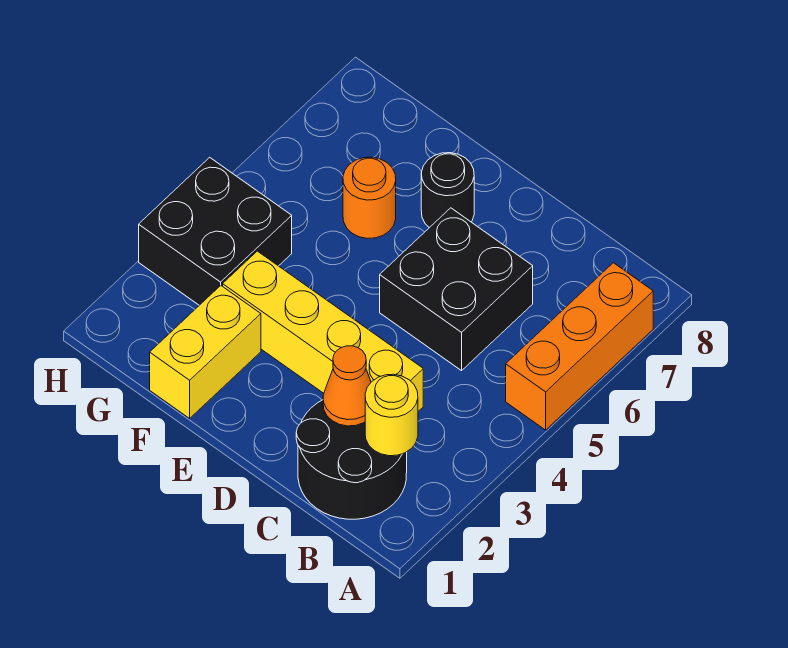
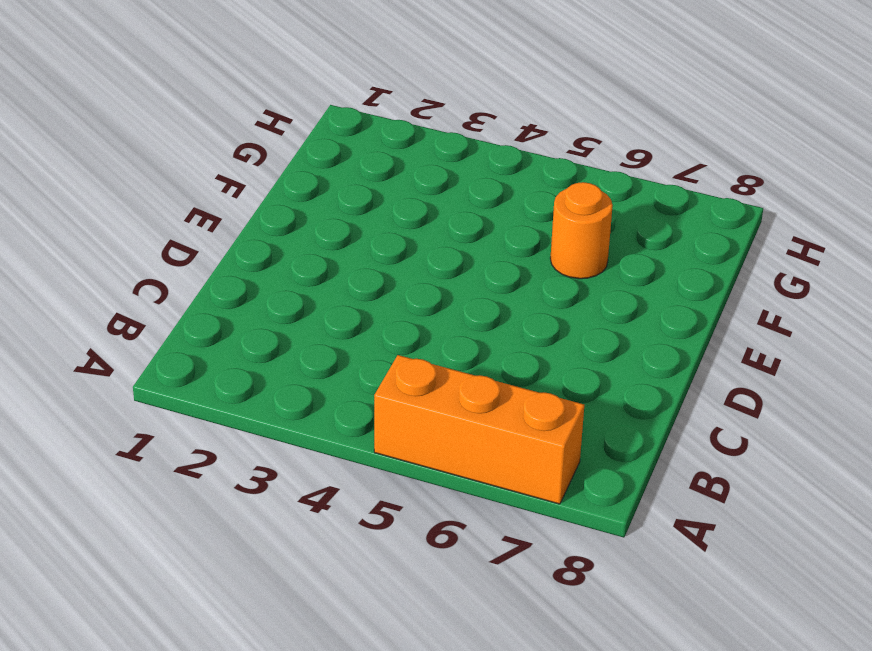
none -> black 2x2 round brick [296,400,407,519]
none -> yellow 1x4 brick [223,251,423,411]

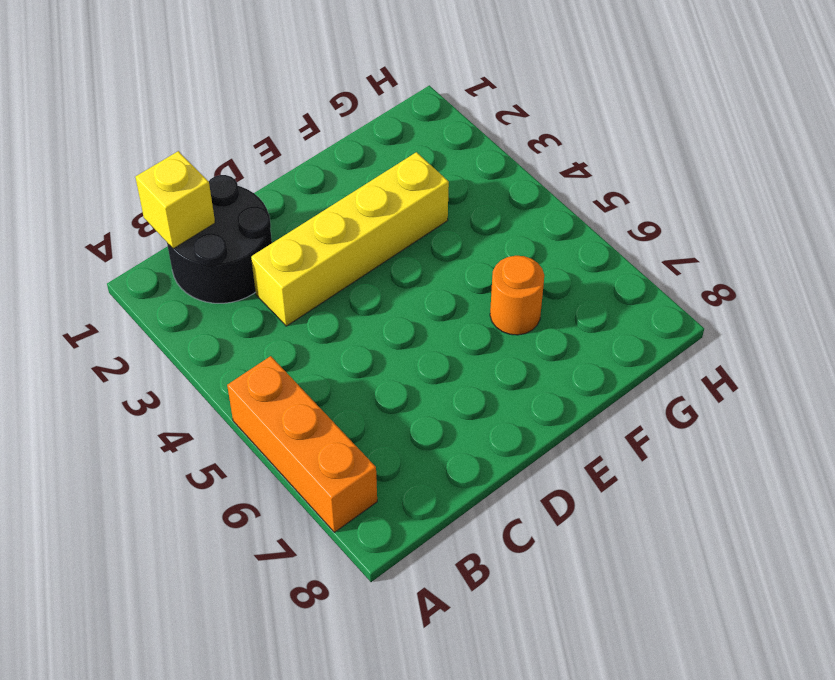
yellow 1x1 brick [135,151,215,249] -> none
none -> black 2x2 brick [380,208,533,371]
none -> black 1x1 round brick [421,153,474,228]

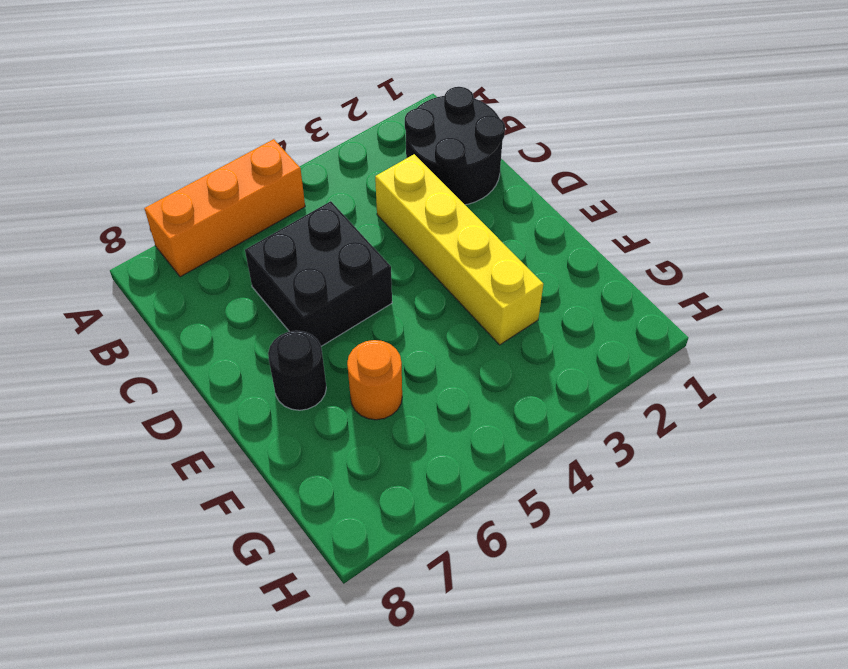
none -> yellow 1x2 brick [150,286,261,418]
none -> black 2x2 brick [139,157,292,305]

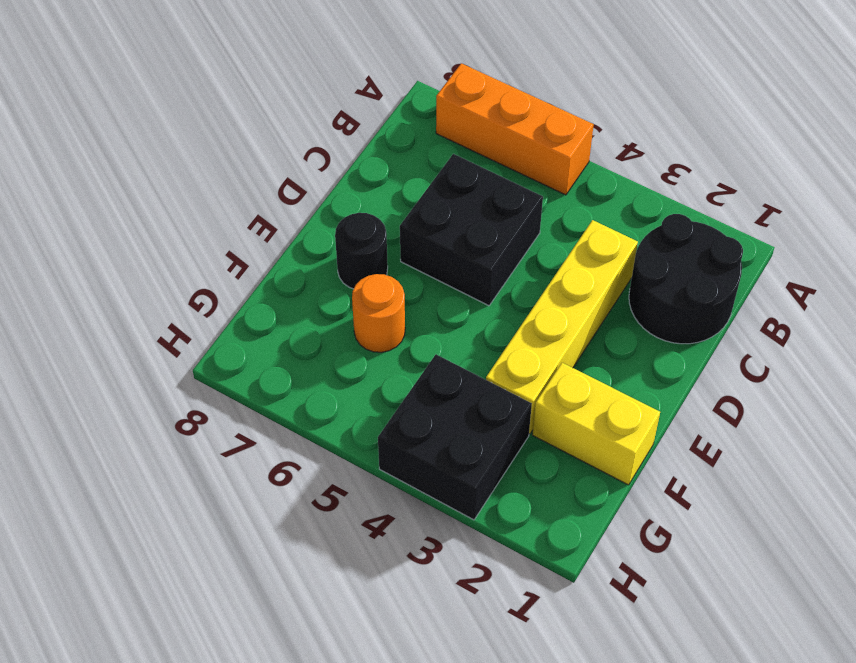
none -> yellow 1x1 round brick [365,374,418,456]
none -> orange 1x1 cone [323,346,371,426]

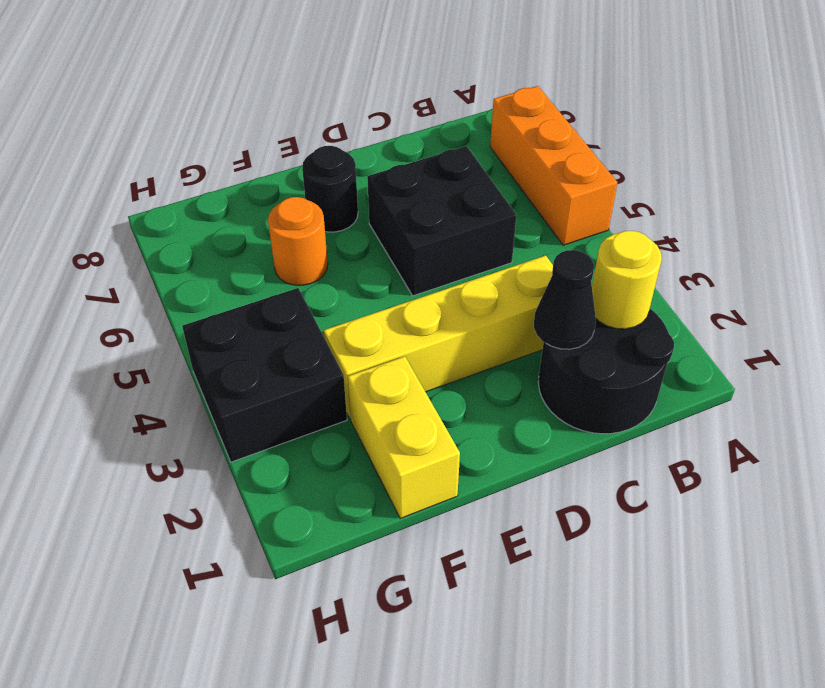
black 1x1 cone [534,250,596,349] -> orange 1x1 cone [323,346,371,426]

